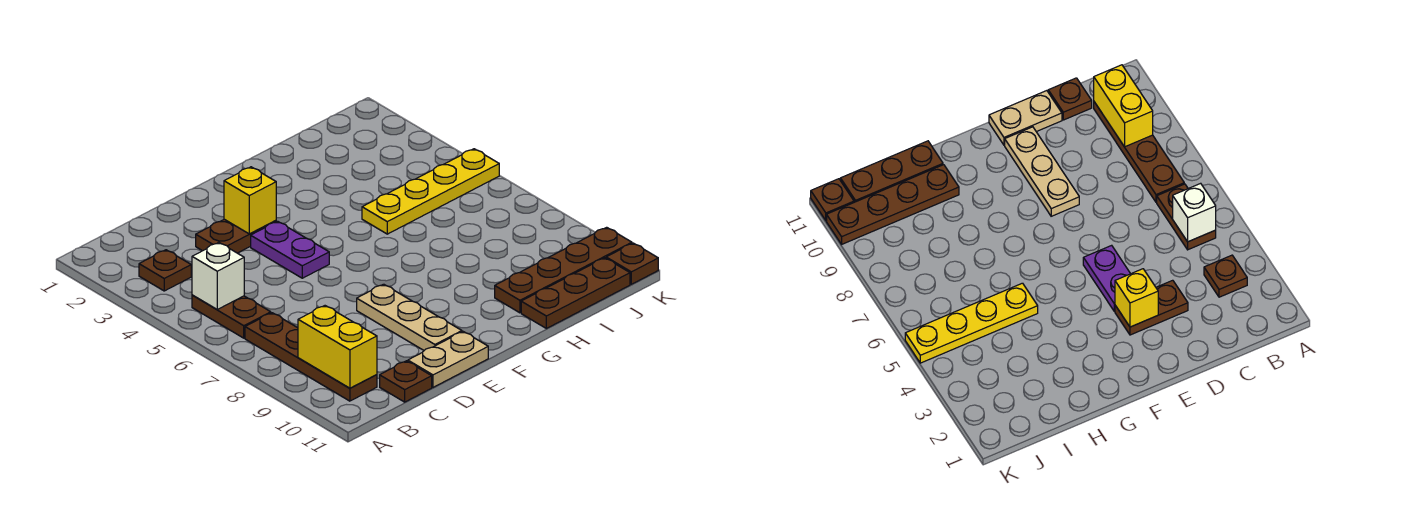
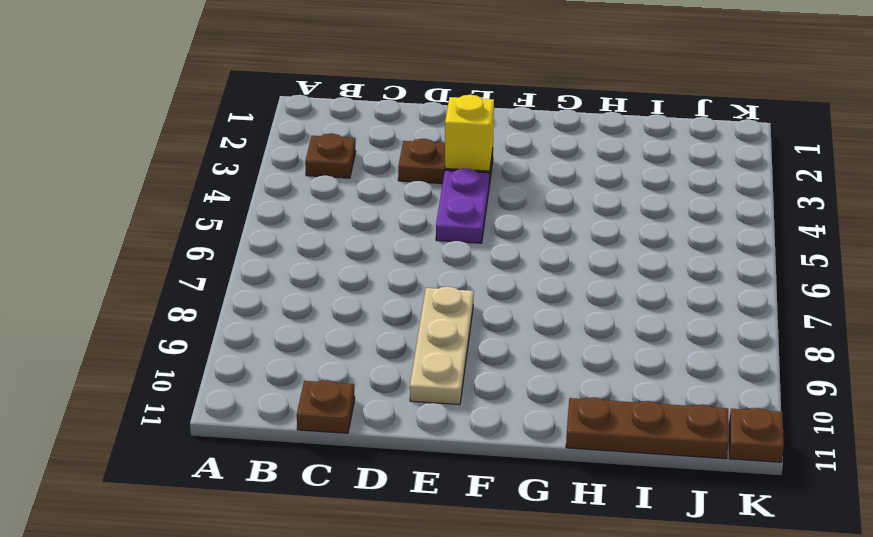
none -> brown 1x2 plate [192,295,271,338]
none -> brown 1x4 plate [245,313,377,401]
none -> tan 1x2 plate [408,332,488,387]

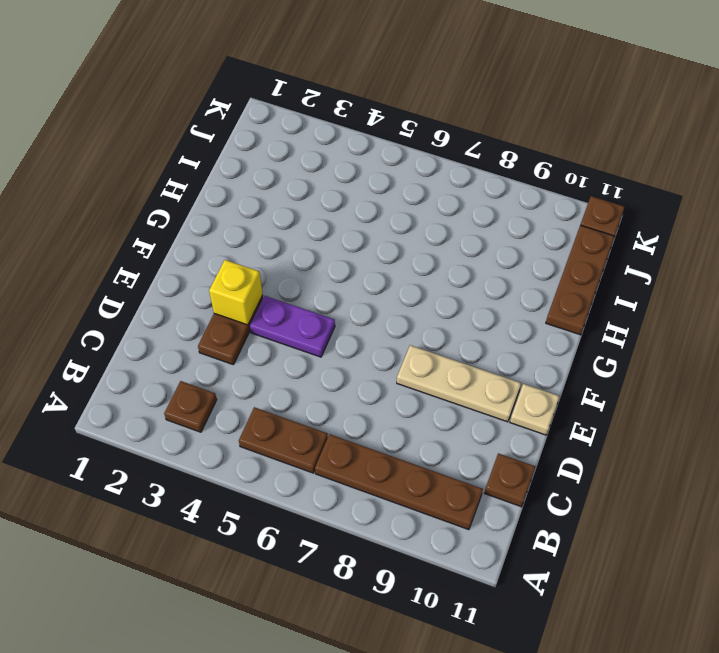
tan 1x1 plate [510,384,560,435] -> tan 1x2 plate [408,332,488,387]
none -> yellow 1x4 plate [362,149,499,234]
none -> brown 1x4 plate [495,227,632,313]
none -> white 1x1 brick [192,243,244,309]

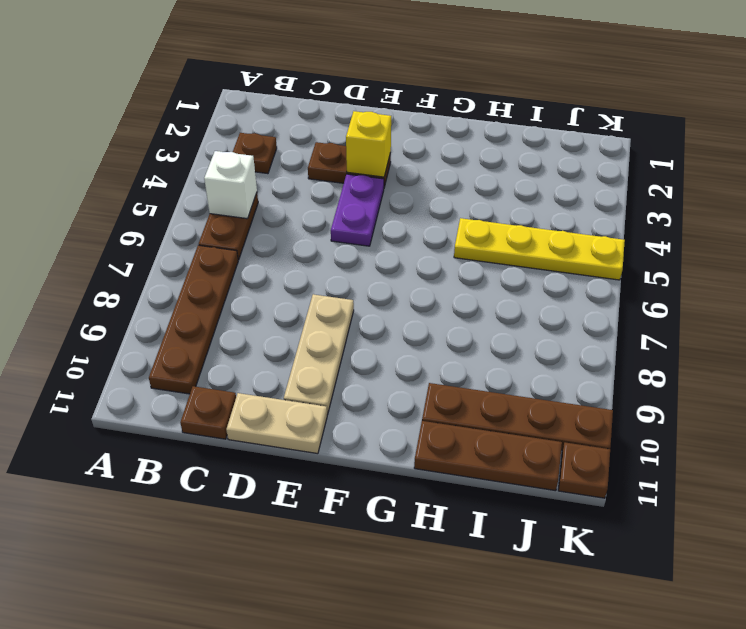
none -> yellow 1x2 brick [298,306,377,388]

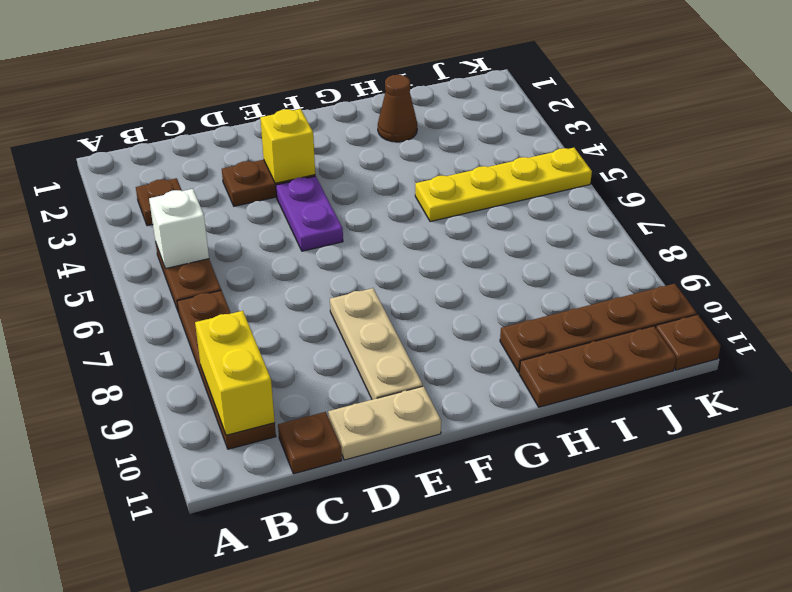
brown 1x1 cone [378,75,417,142] -> none

